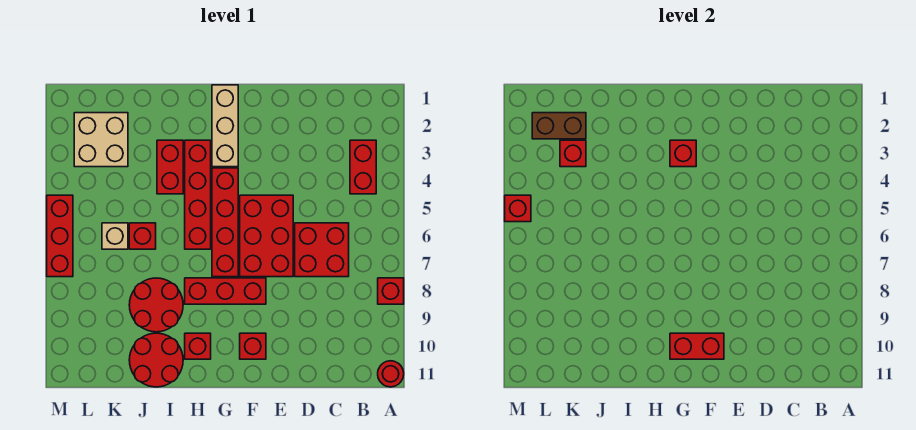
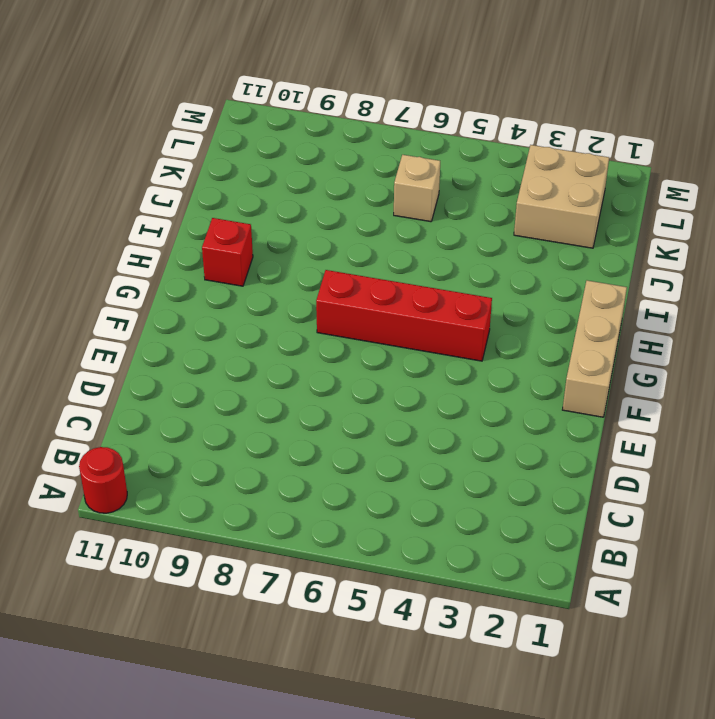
tan 1x3 brick [563,280,627,417] -> tan 1x3 brick turned to [212,85,238,167]
none -> red 1x1 brick [378,278,404,304]
none -> red 1x2 brick [350,140,376,194]
none -> red 2x2 brick [295,223,349,277]

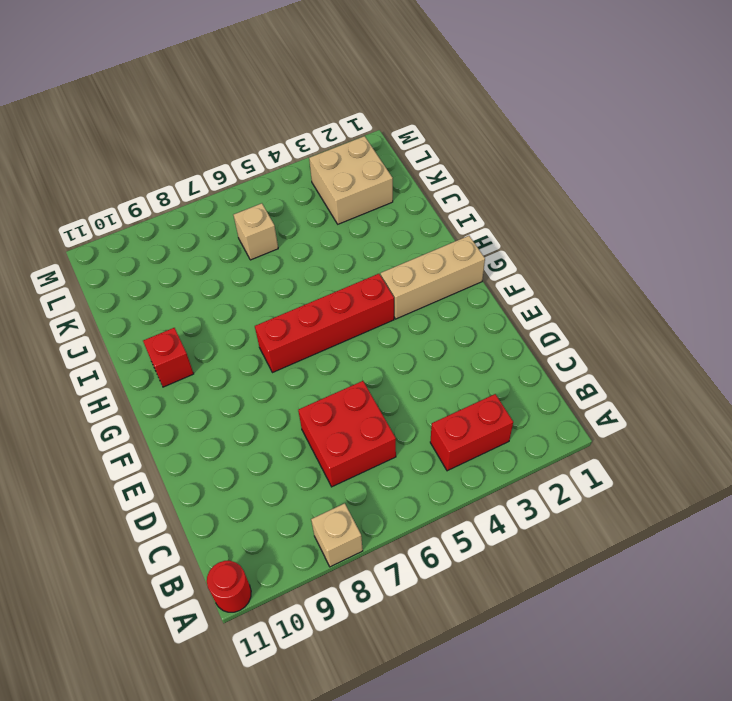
tan 1x1 brick [311,503,363,567] -> red 1x1 brick [378,278,404,304]
none -> red 2x3 brick [240,195,293,277]
none -> red 1x3 brick [185,278,266,304]
none -> red 1x1 brick [240,333,266,359]

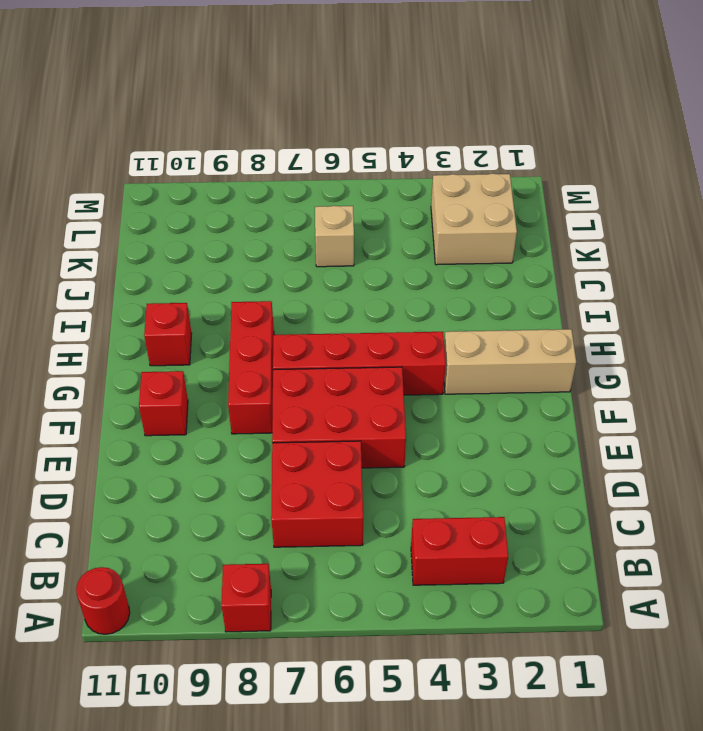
none -> red 1x4 brick [185,140,211,249]
none -> red 1x2 brick [157,140,183,194]
none -> red 2x2 round brick [129,278,183,332]

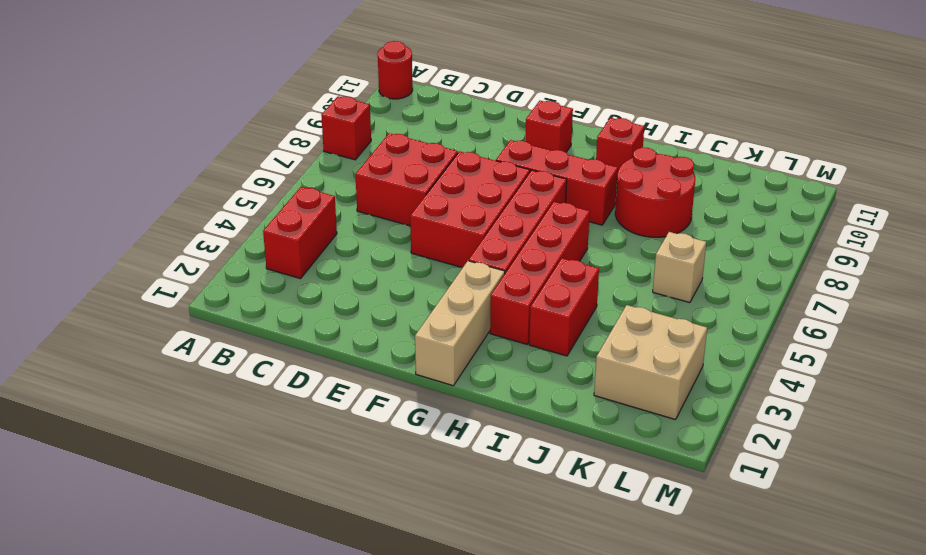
none -> red 2x2 round brick [129,333,183,387]
none -> red 1x1 brick [129,223,156,249]
none -> red 1x3 brick [47,195,73,277]

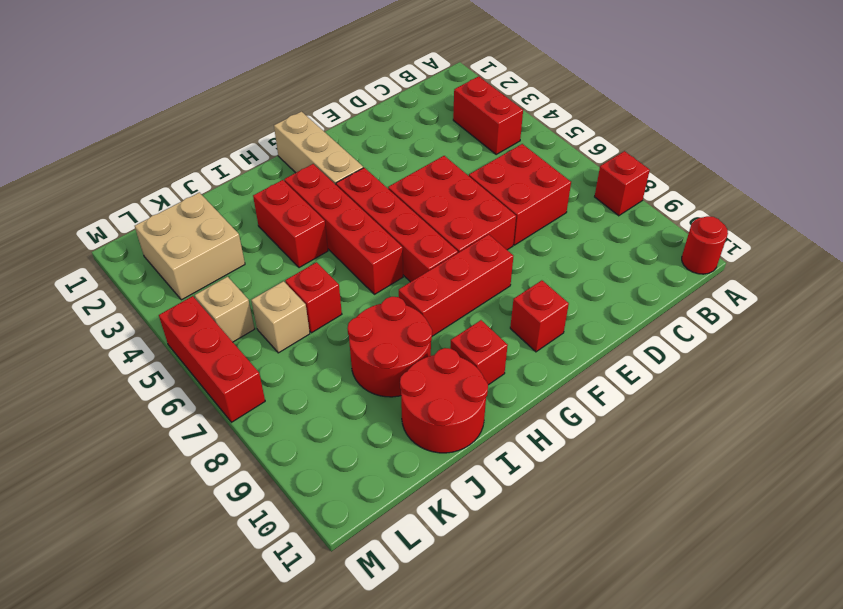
tan 1x1 brick [195,277,255,342] -> none
none -> red 1x2 brick [670,333,724,359]
none -> red 1x1 brick [670,140,696,167]
none -> brown 1x2 brick [532,113,586,139]

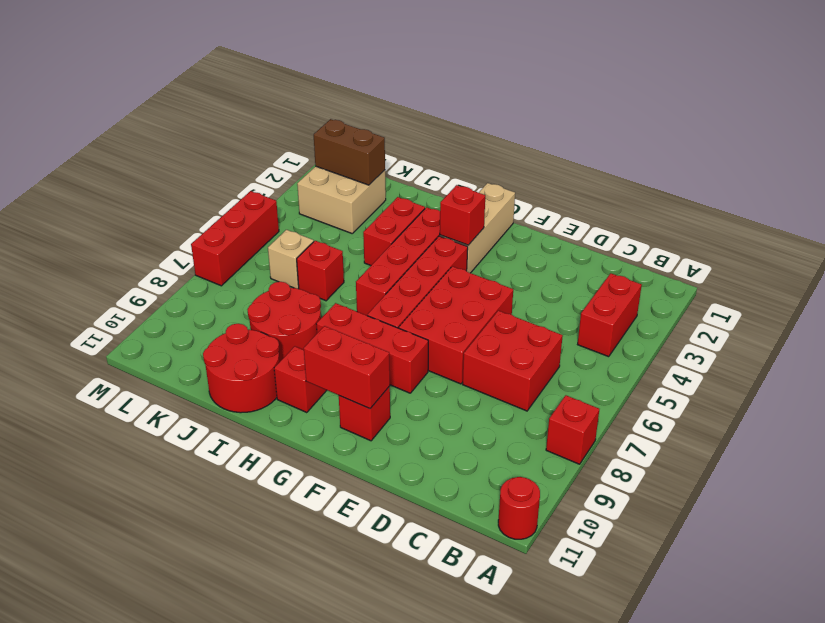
none -> red 1x1 brick [560,140,586,167]
none -> red 1x1 brick [505,195,531,222]

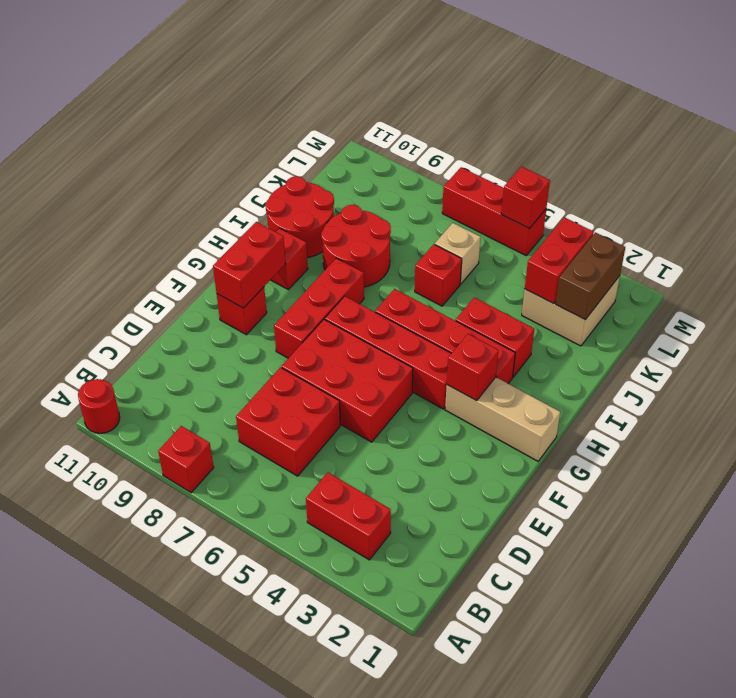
red 1x2 brick [525,217,594,304] -> red 1x1 brick [560,140,586,167]

